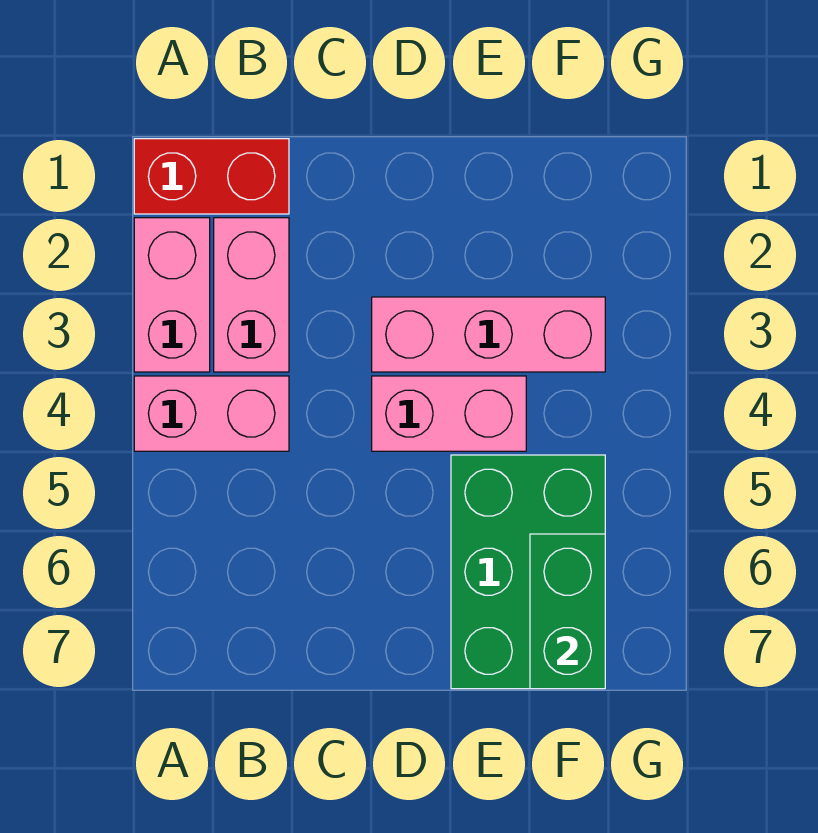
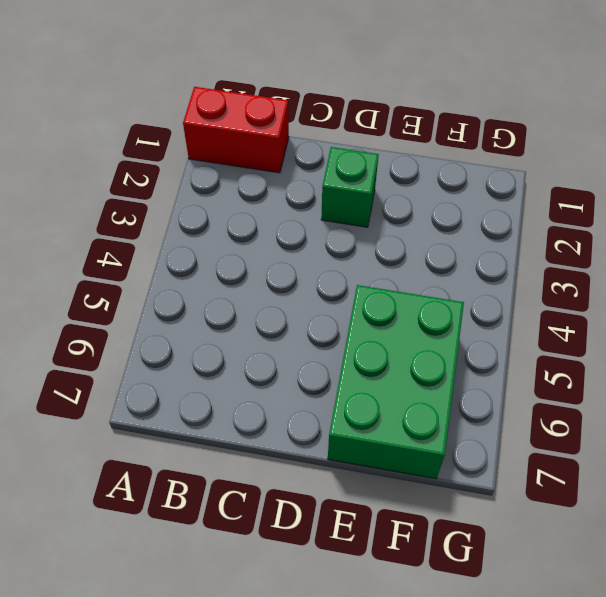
green 1x1 brick [321,147,379,227] -> none
none -> pink 1x2 brick [134,218,210,372]
none -> pink 1x2 brick [134,376,289,451]

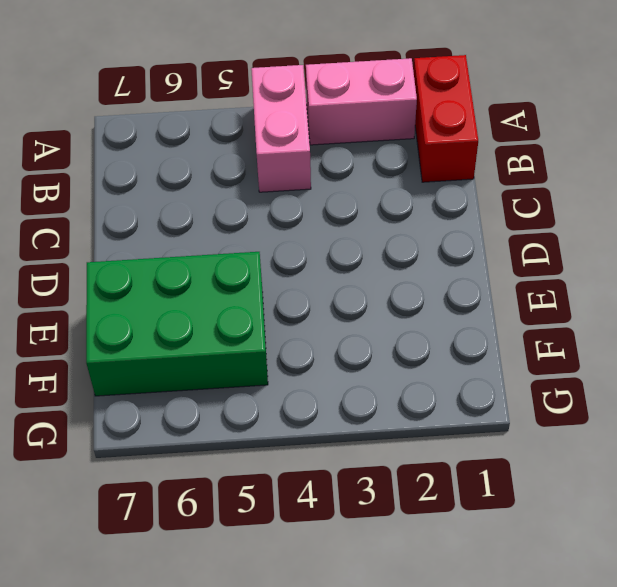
none -> pink 1x2 brick [214,218,289,372]
none -> pink 1x3 brick [372,297,605,372]

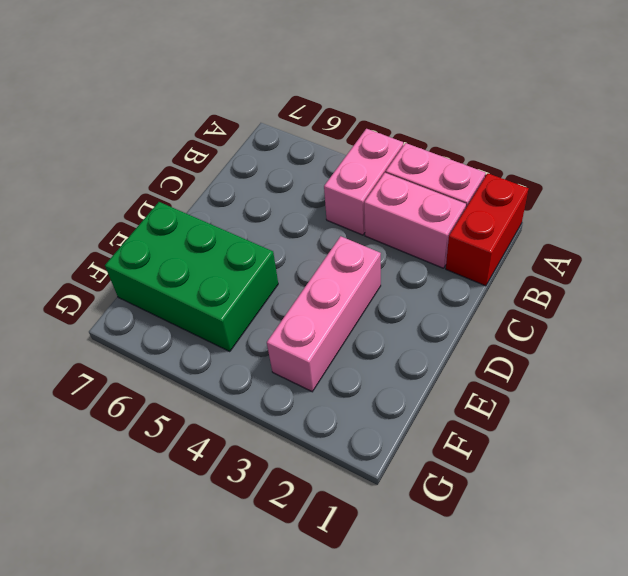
none -> pink 1x2 brick [372,376,526,451]
none -> green 1x2 brick [530,534,605,689]

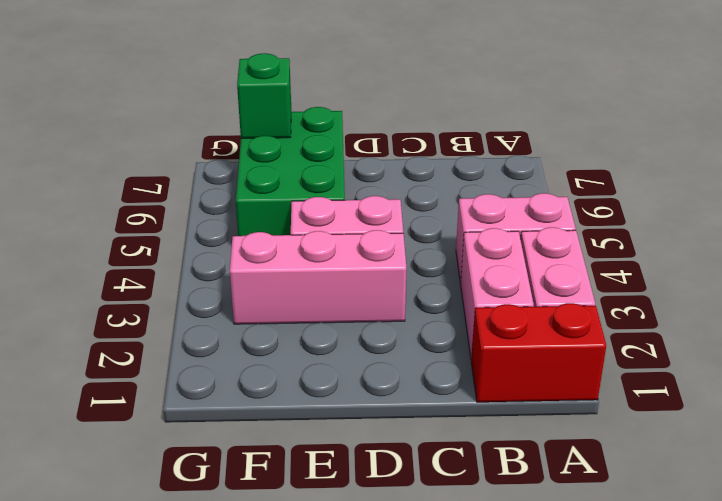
green 1x1 brick [237,53,291,138] -> green 1x2 brick [530,534,605,689]

